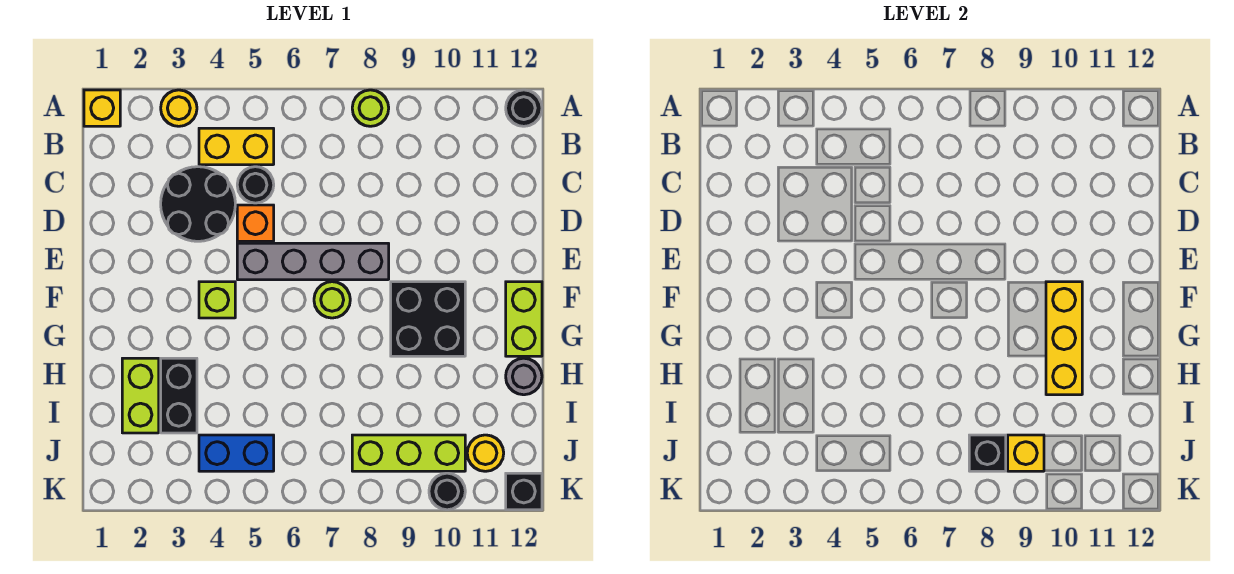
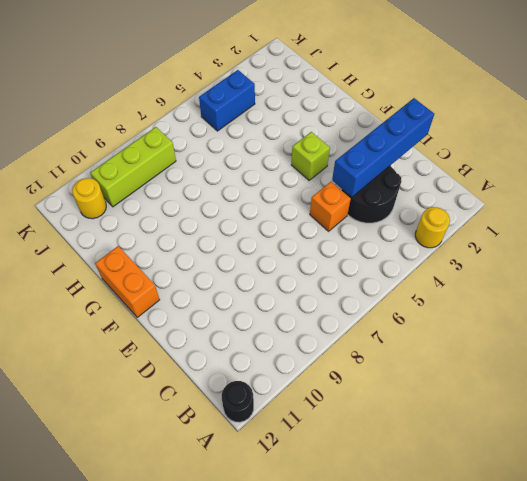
blue 1x4 brick [332,98,434,197] -> none
orange 1x2 brick [95,246,160,318] -> lime 1x2 brick [506,282,542,356]
none -> yellow 1x1 brick [84,90,120,126]
none -> lime 1x1 round brick [352,90,389,126]
none -> yellow 1x2 brick [199,128,274,165]

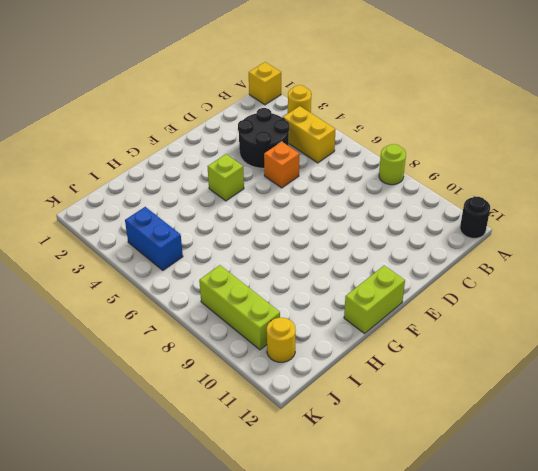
none -> black 1x1 round brick [237,167,274,203]
none -> grey 1x4 brick [237,243,389,280]
none -> lime 1x1 round brick [314,282,350,318]

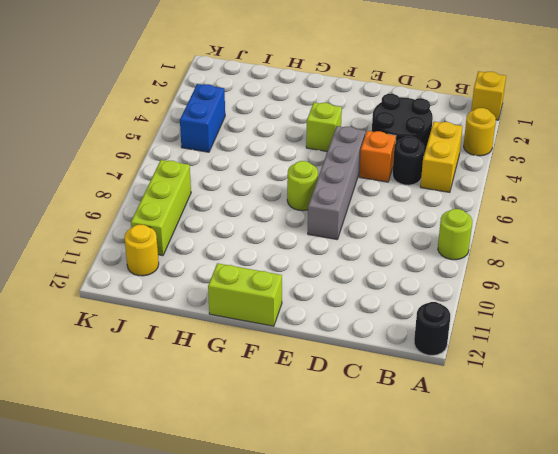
none -> black 2x2 brick [391,282,465,356]
none -> lime 1x2 brick [122,358,159,433]
none -> black 1x2 brick [161,358,197,433]

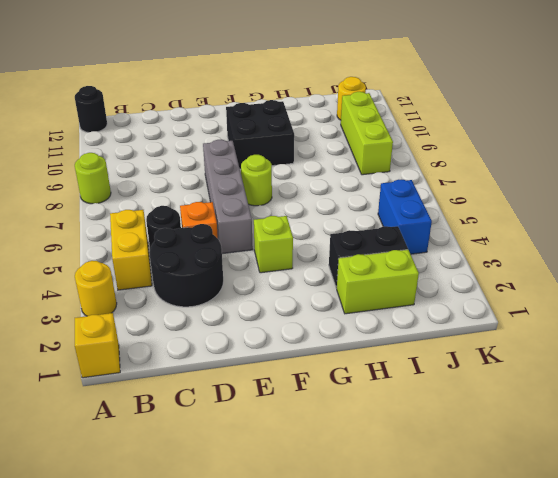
none -> lime 1x2 brick [506,282,542,356]
none -> grey 1x1 round brick [506,358,542,395]
none -> black 1x1 round brick [429,473,465,510]

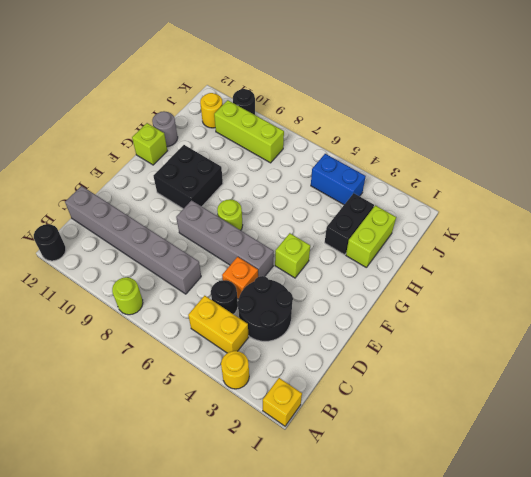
grey 1x6 brick [65,186,201,294] -> none
lime 1x1 brick [132,123,167,165] -> lime 1x2 brick [506,282,542,356]
none -> black 1x1 brick [506,473,542,510]
none -> yellow 1x3 brick [1046,282,1082,395]
none -> black 1x1 brick [969,435,1006,471]

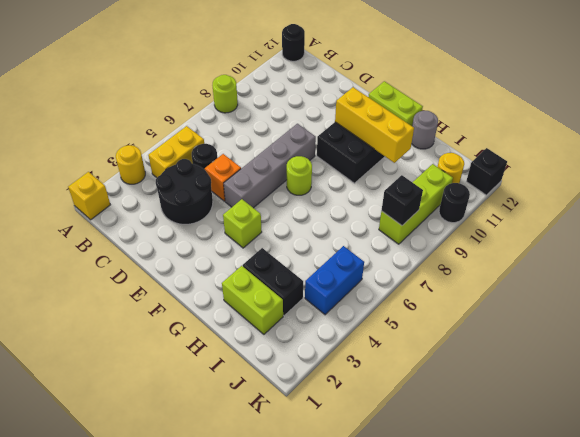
none -> yellow 1x1 brick [1008,435,1044,471]

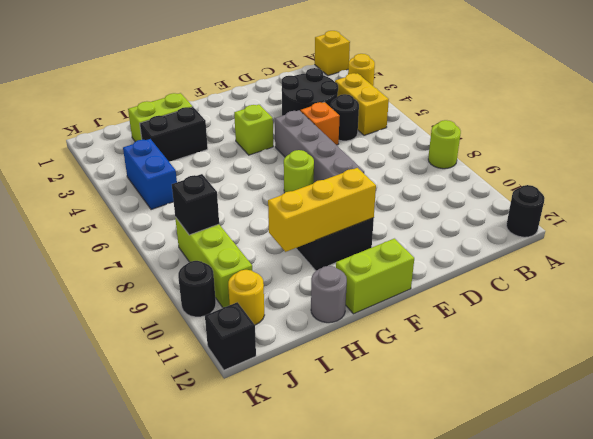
none -> yellow 1x1 brick [1008,435,1044,471]

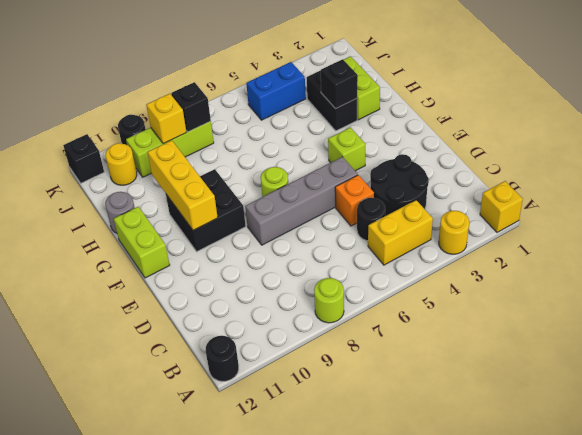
black 1x1 brick [321,59,358,109] -> none

